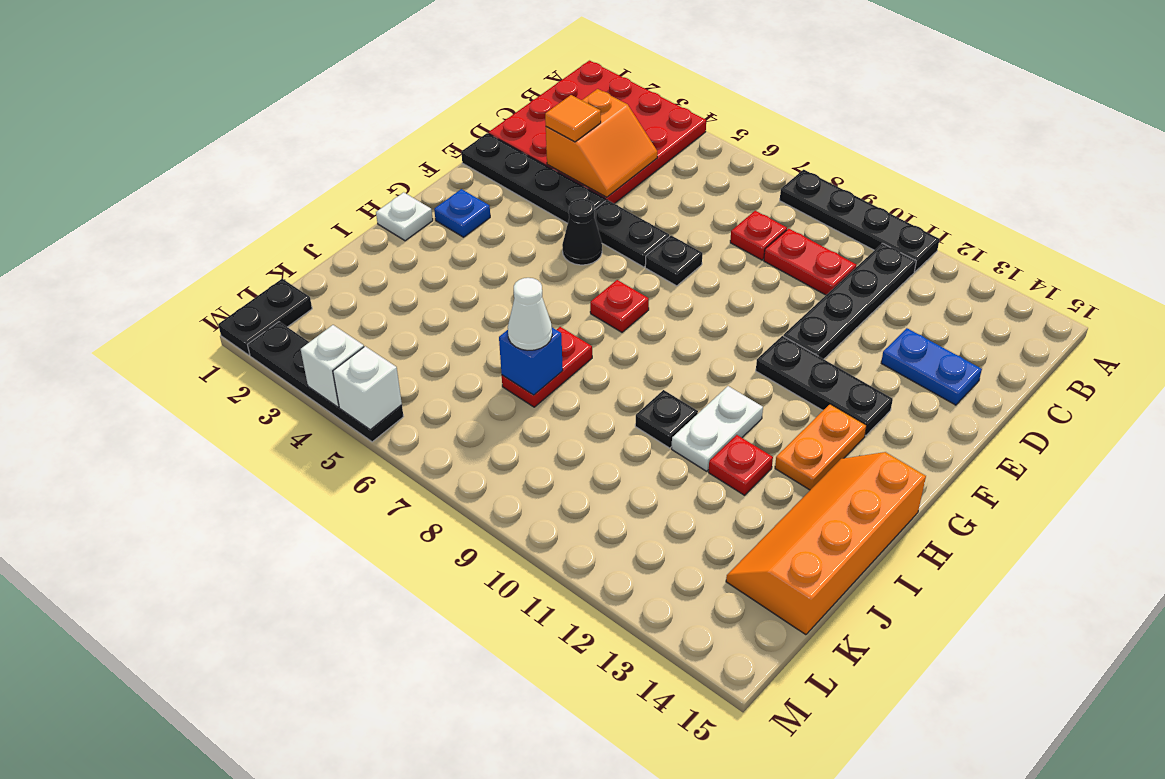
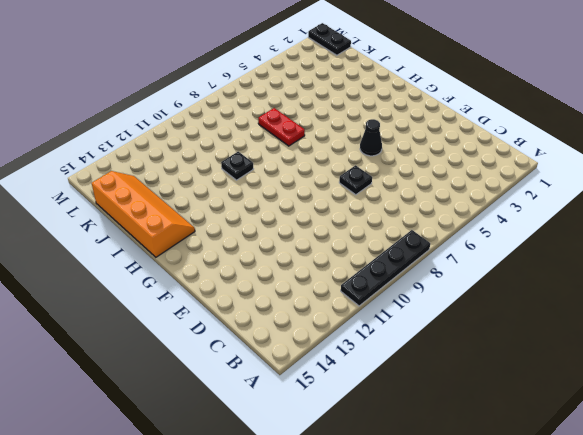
none -> red 4x4 plate [488,61,706,204]
none -> black 1x4 plate [783,243,916,359]
none -> red 1x1 plate [730,211,787,260]

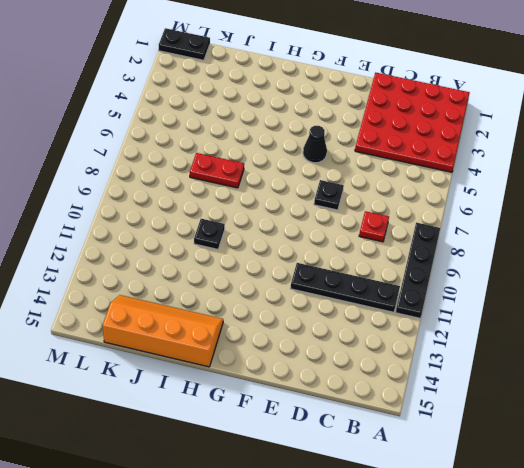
none -> red 1x2 plate [764,229,856,295]
none -> blue 1x2 plate [881,328,982,405]
none -> black 1x4 plate [461,133,605,223]

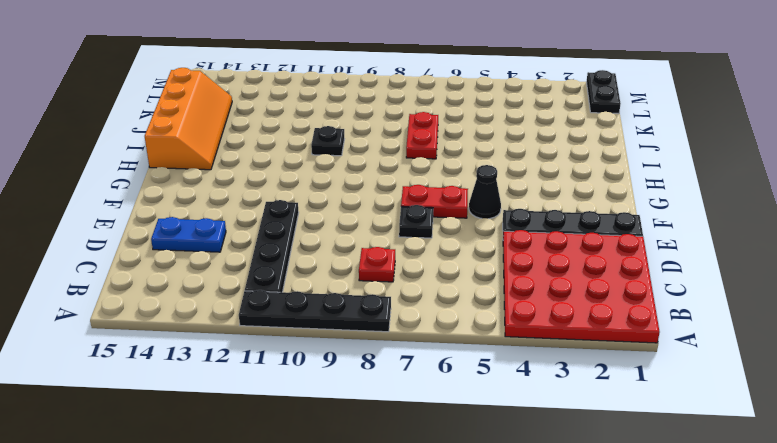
red 1x2 plate [401,185,468,218] -> red 1x2 plate moved to [764,229,856,295]
none -> black 1x2 plate [594,200,669,267]
none -> black 1x3 plate [756,336,893,436]
none -> blue 1x1 plate [434,189,490,237]

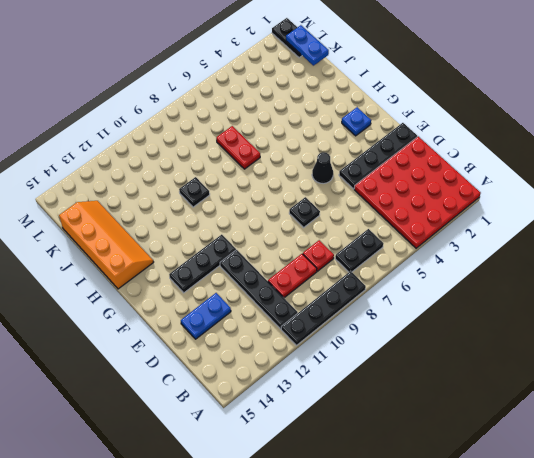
black 1x2 plate [335,229,383,272] -> black 1x2 plate moved to [594,200,669,267]
blue 1x2 plate [286,25,329,66] -> none
none -> red 1x1 plate [590,280,649,332]
none -> orange 1x2 plate [775,404,867,490]
none -> white 1x1 plate [376,192,433,241]

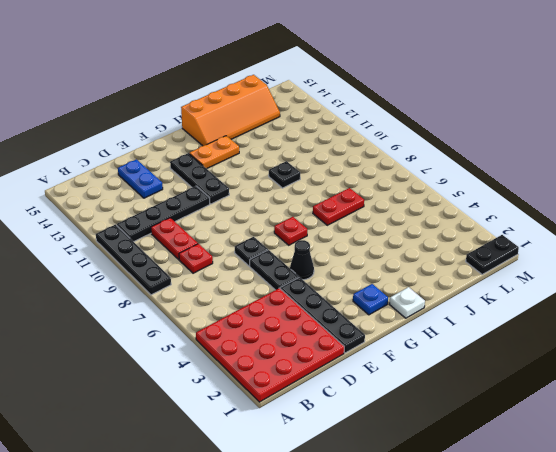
none -> white 1x2 plate [672,386,763,471]
none -> red 1x1 plate [708,435,773,495]
none -> black 1x4 plate [248,322,404,442]

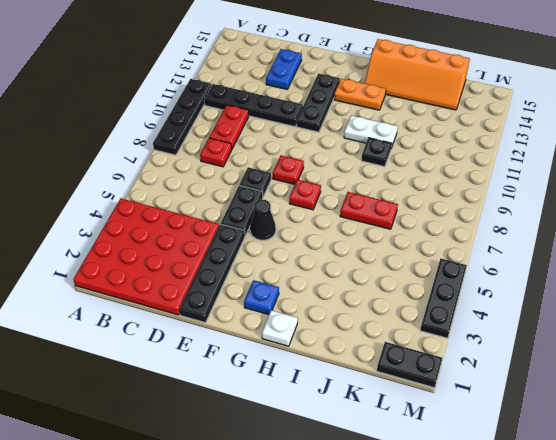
red 1x1 plate [273,155,304,184] -> red 1x1 plate moved to [708,435,773,495]
black 1x3 plate [420,259,467,338] -> black 1x4 plate [248,322,404,442]
none -> orange 2x2 slope [546,89,657,197]
none -> blue 1x1 brick [499,328,563,395]
none -> white 1x1 brick [301,325,364,407]

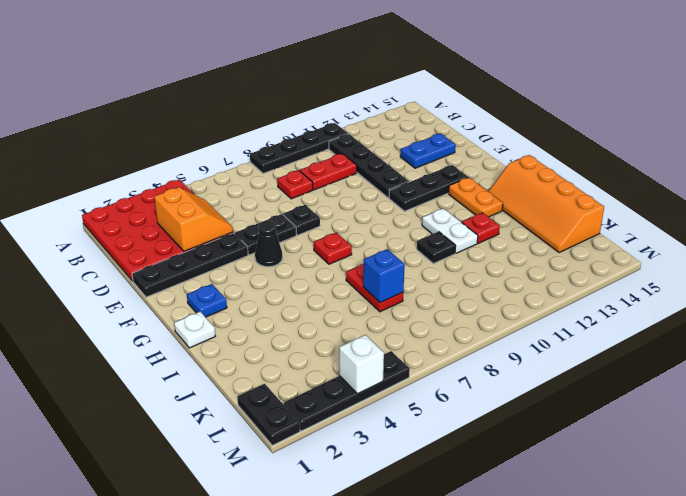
none -> white 1x1 brick [333,346,402,430]
none -> orange 1x1 tile [545,95,601,142]
none -> white 1x1 cone [508,278,552,350]

